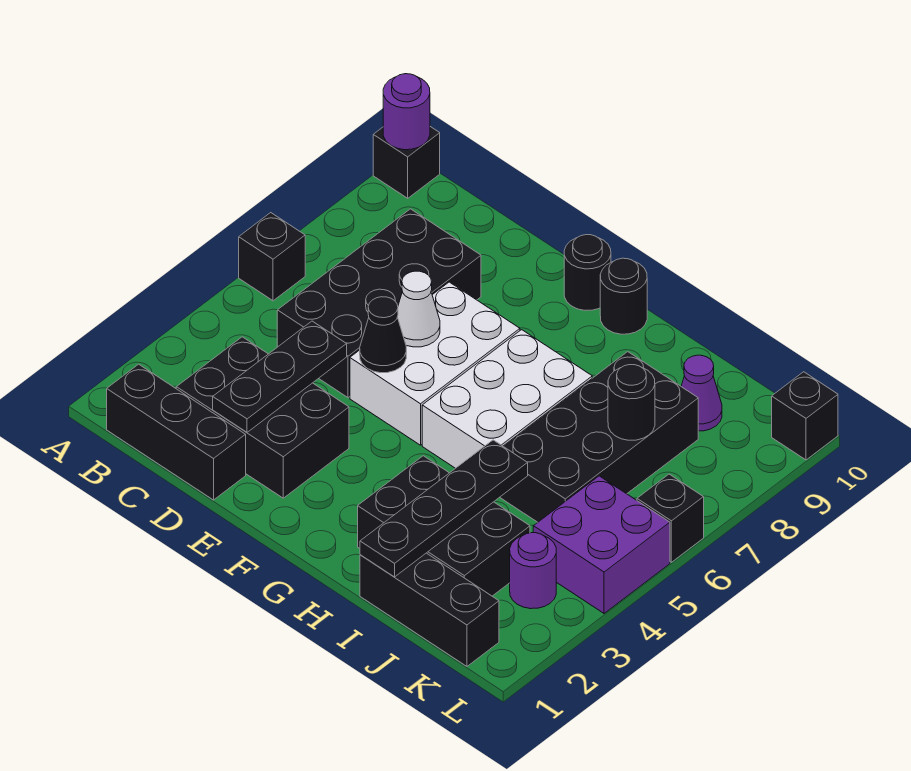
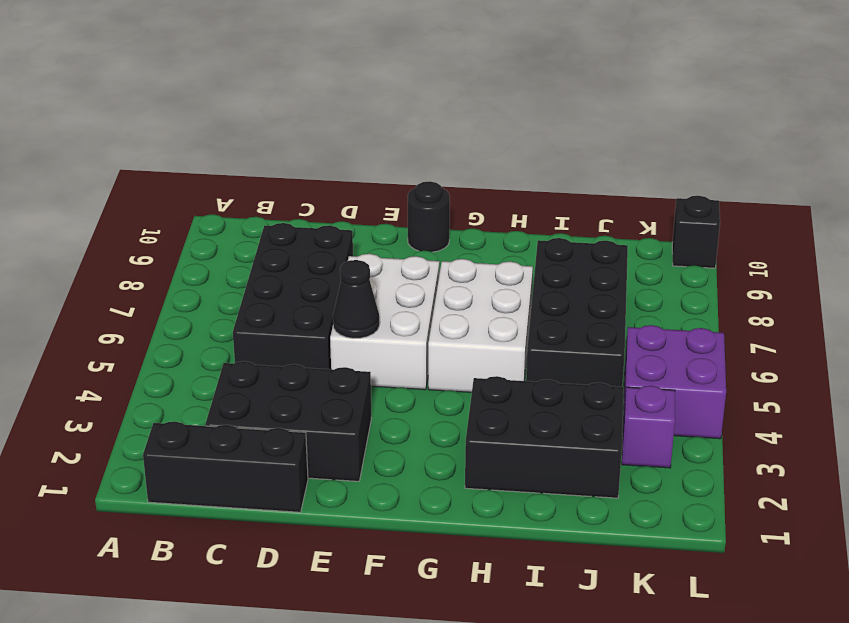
purple 1x1 brick [622,386,675,468] -> purple 1x1 round brick [510,533,556,609]
none -> black 1x1 brick [239,213,305,301]
none -> black 1x1 brick [373,127,440,198]
none -> black 1x1 round brick [600,258,647,334]

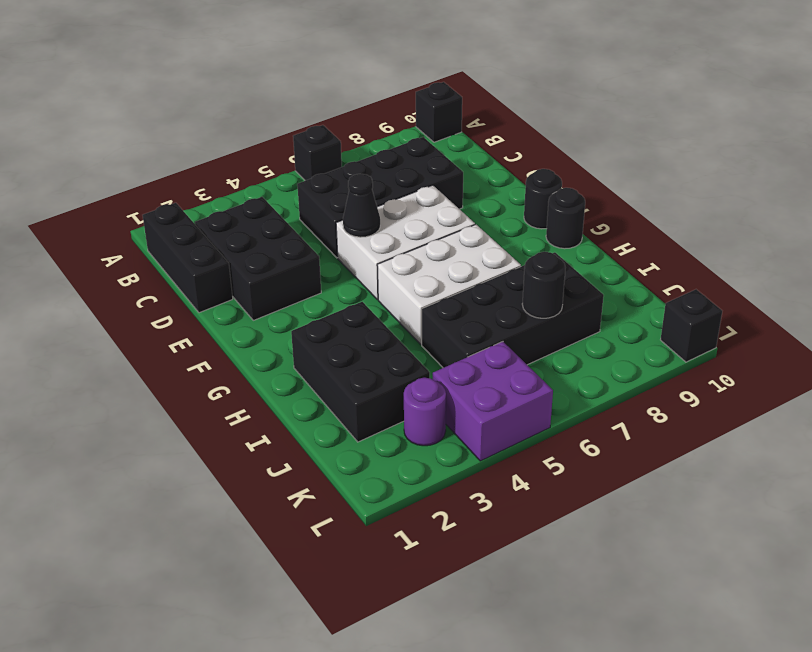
none -> black 1x3 brick [360,553,499,666]
none -> purple 1x1 cone [681,355,722,431]
none -> black 1x1 brick [637,474,704,562]

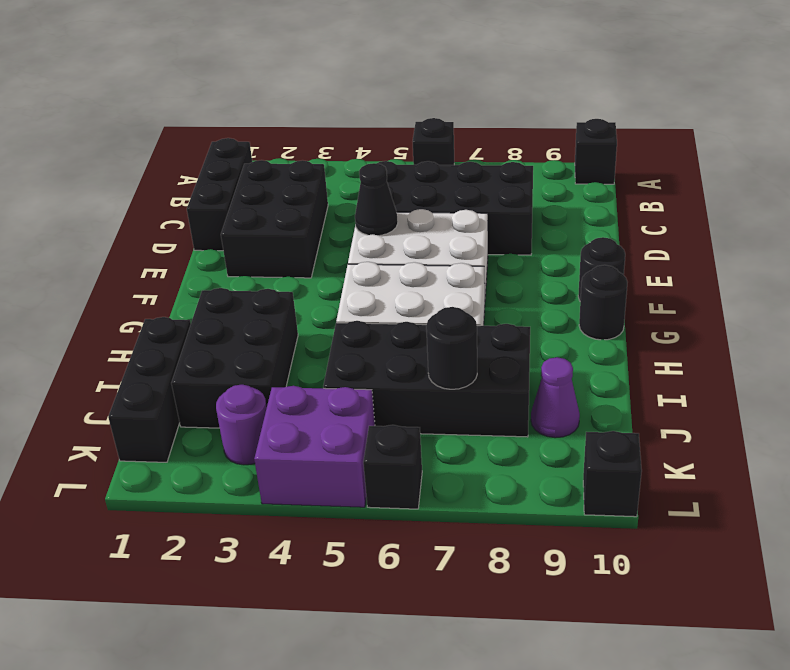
none -> purple 1x1 round brick [383,74,430,150]
none -> black 1x3 plate [213,321,347,432]
none -> white 1x1 cone [398,271,440,347]

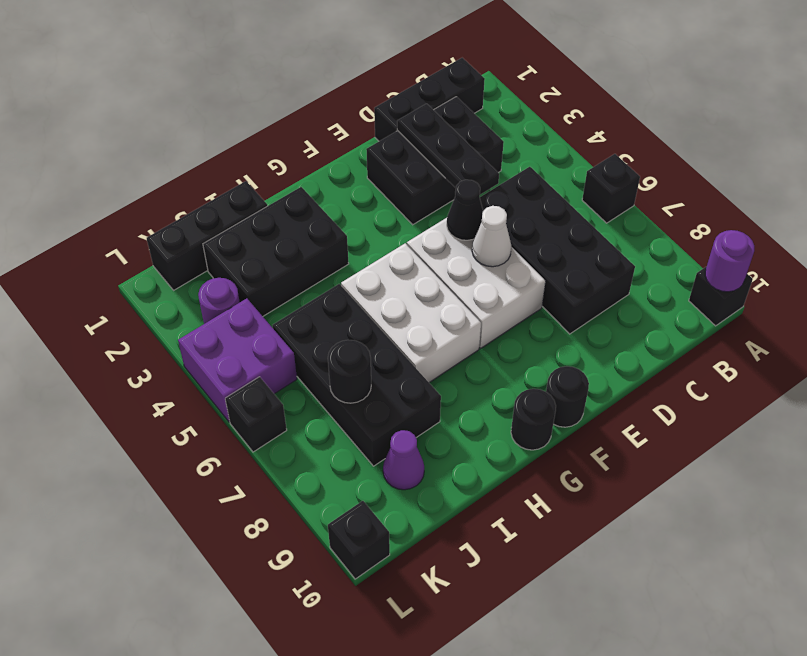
none -> black 1x4 plate [360,440,528,577]

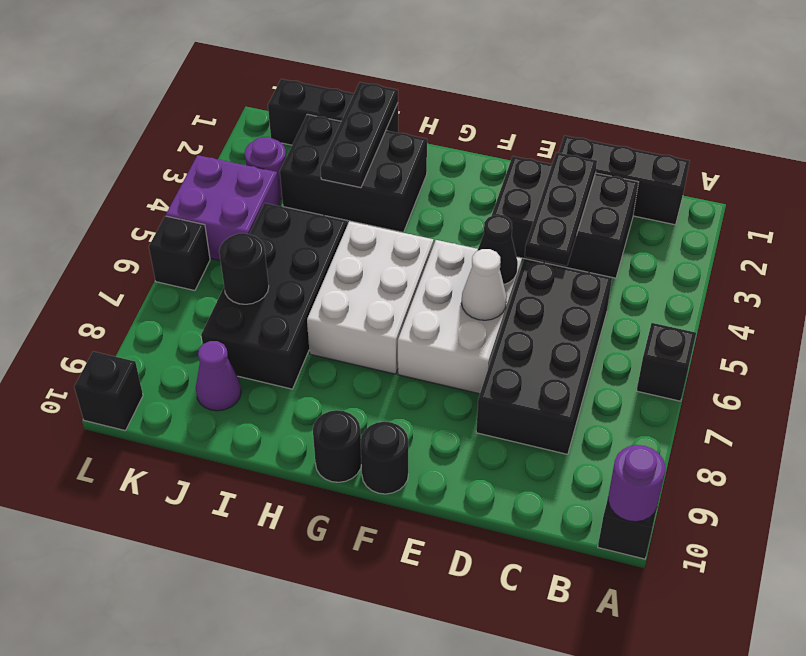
black 1x3 plate [321,82,398,188] -> black 1x4 plate [360,440,528,577]

